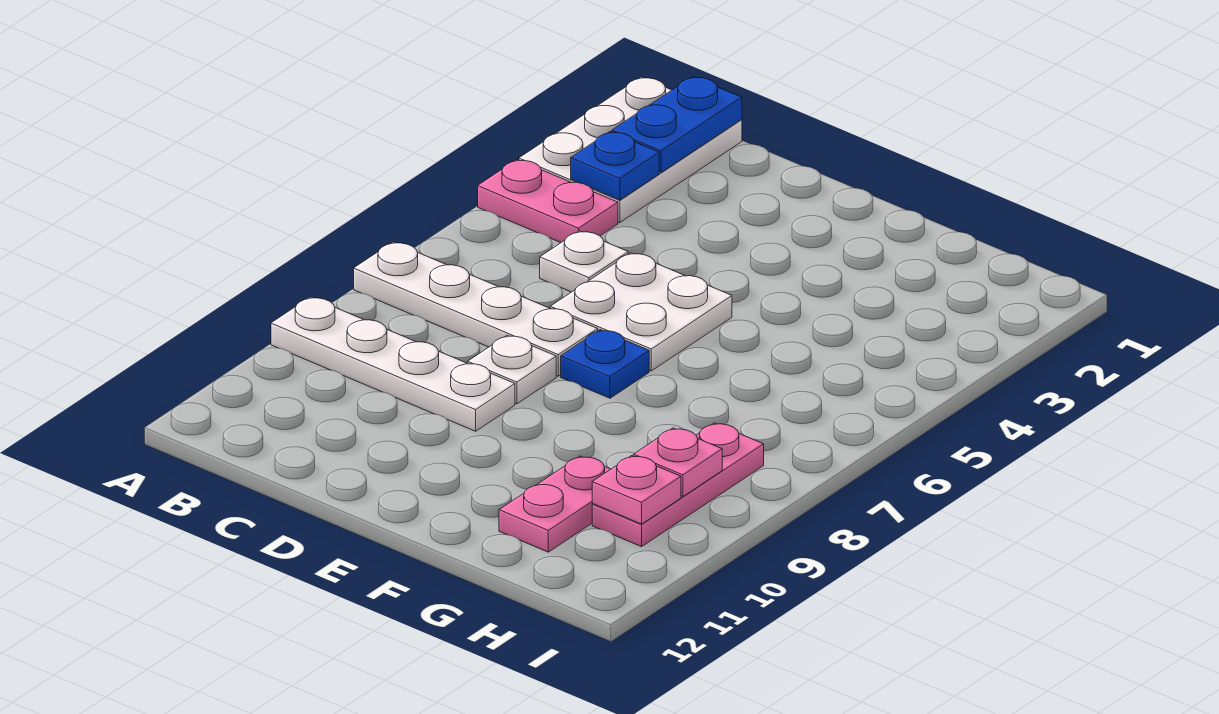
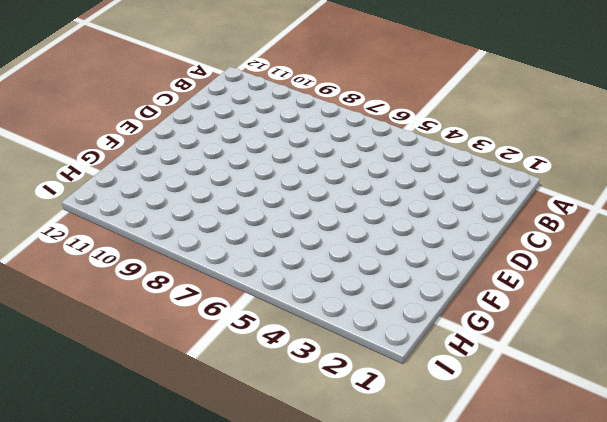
none -> white 2x3 plate [519,77,742,222]
none -> pink 1x2 plate [478,160,618,242]
none -> white 1x4 plate [354,242,598,376]

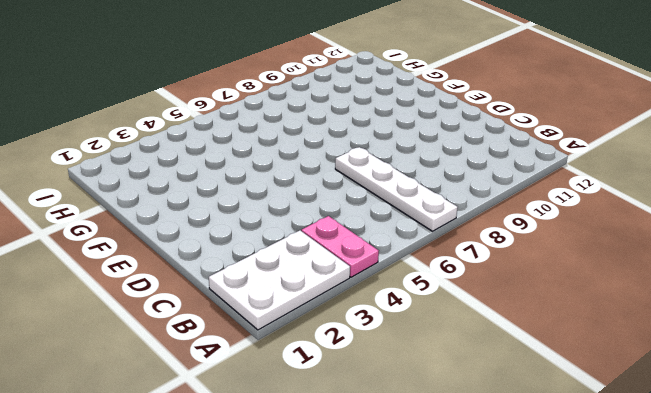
none -> white 1x4 plate [271,297,515,431]
none -> white 1x1 plate [540,231,628,292]
none -> white 2x2 plate [550,253,732,371]

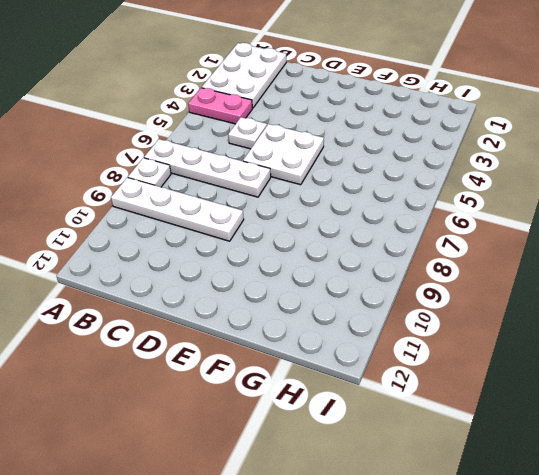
white 1x1 plate [128,158,171,187] -> white 1x1 plate moved to [468,335,556,404]
none -> blue 1x1 plate [561,330,649,398]
none -> pink 1x2 plate [499,456,611,552]
none -> pink 1x3 plate [592,423,764,547]

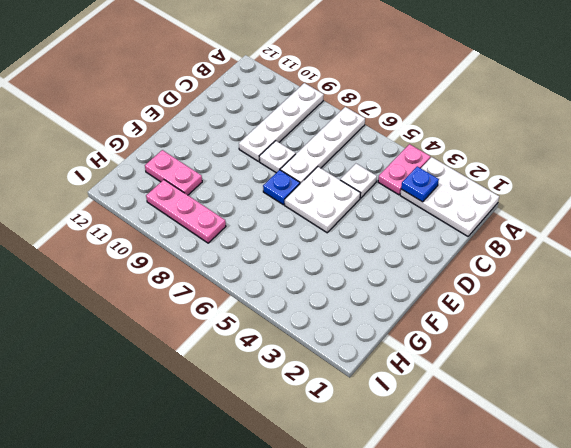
none -> blue 1x2 plate [612,76,742,172]
none -> pink 1x1 plate [634,428,722,497]
none -> pink 1x1 plate [592,456,681,524]

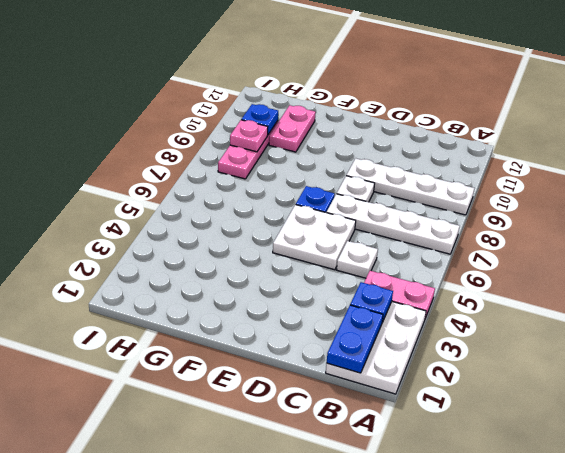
blue 1x1 plate [241,104,278,135] -> pink 1x1 plate [592,456,681,524]

